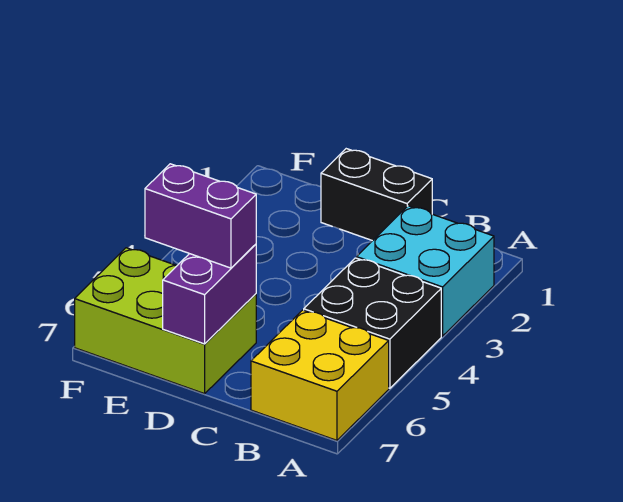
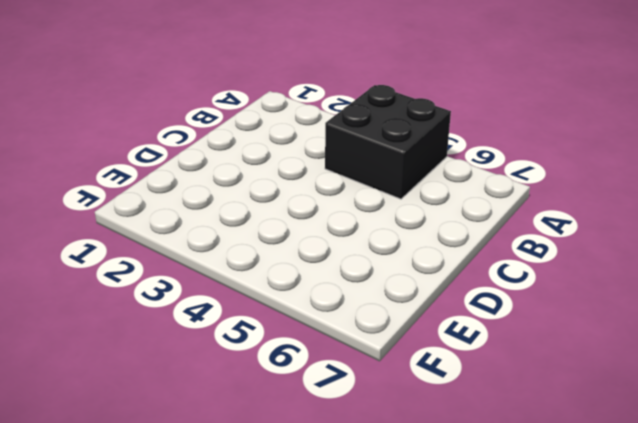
none -> cyan 2x2 brick [357,206,494,336]
none -> yellow 2x2 brick [251,310,389,440]

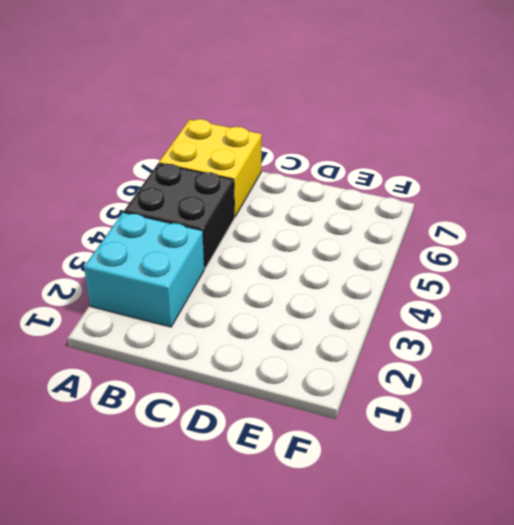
none -> black 1x2 brick [321,149,432,241]
none -> lime 2x3 brick [75,248,256,394]

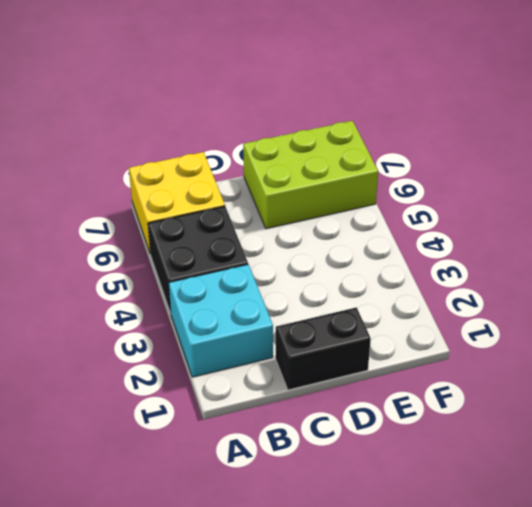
none -> purple 1x2 brick [163,244,256,344]
none -> purple 1x2 brick [145,164,256,268]

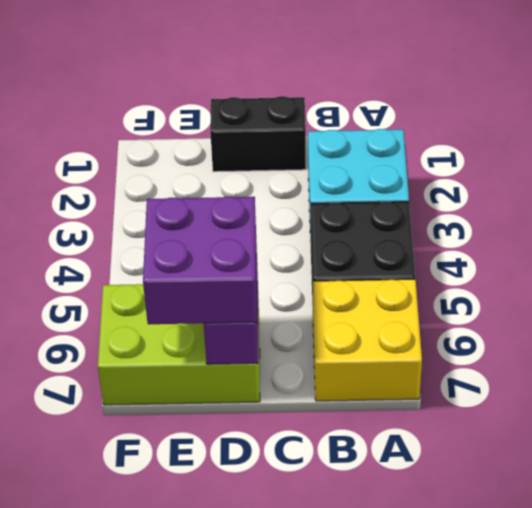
purple 2x2 brick [143,197,257,324] -> purple 1x2 brick [145,164,256,268]

